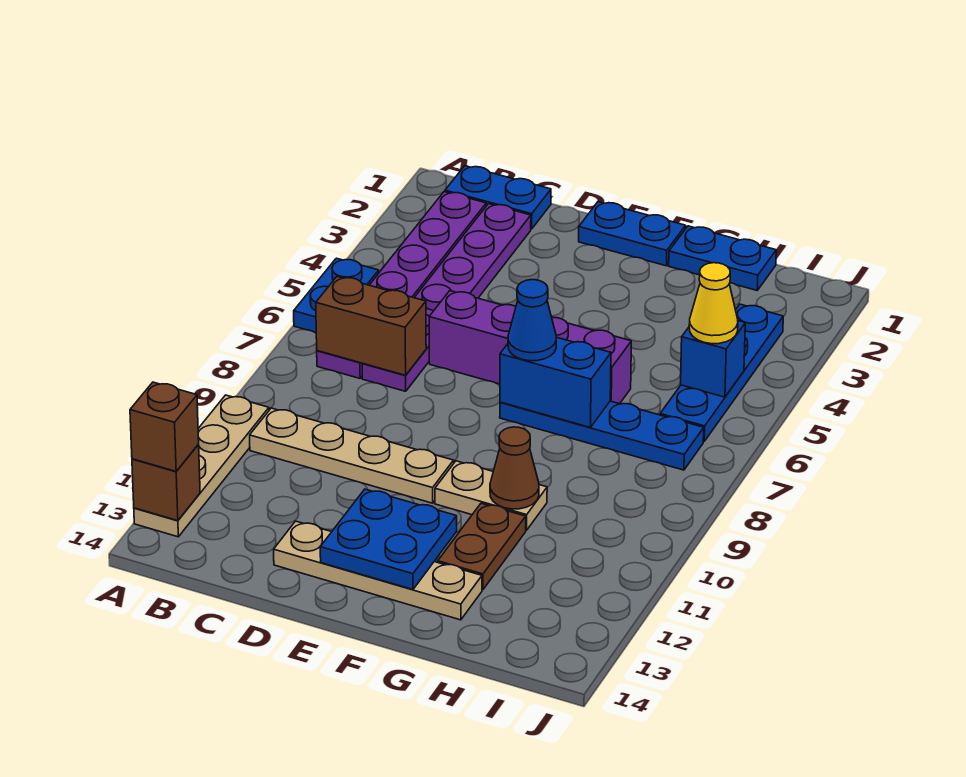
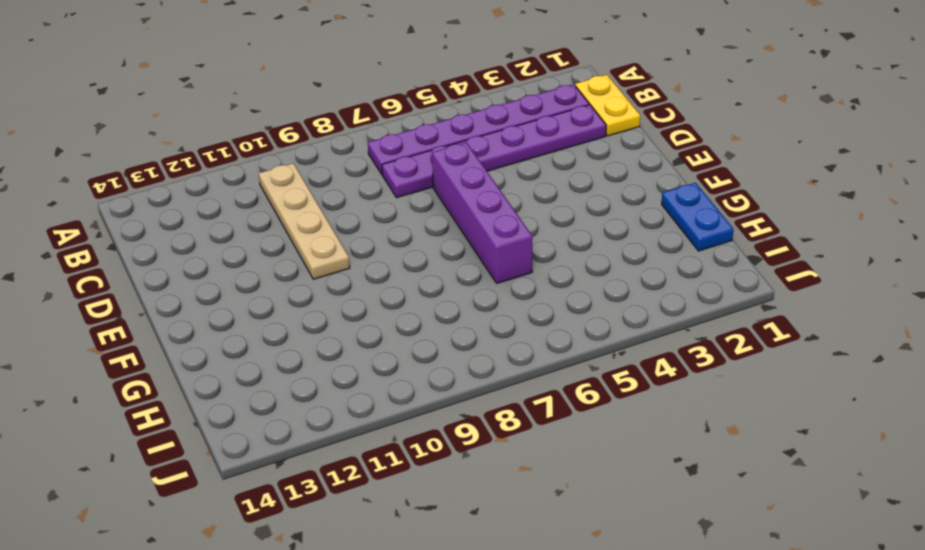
yellow 1x2 plate [575,75,640,136] -> blue 1x2 plate [445,166,551,229]
none -> blue 1x2 plate [294,258,379,332]
none -> tan 1x4 plate [134,395,269,537]
none -> tan 1x4 plate [274,521,482,620]

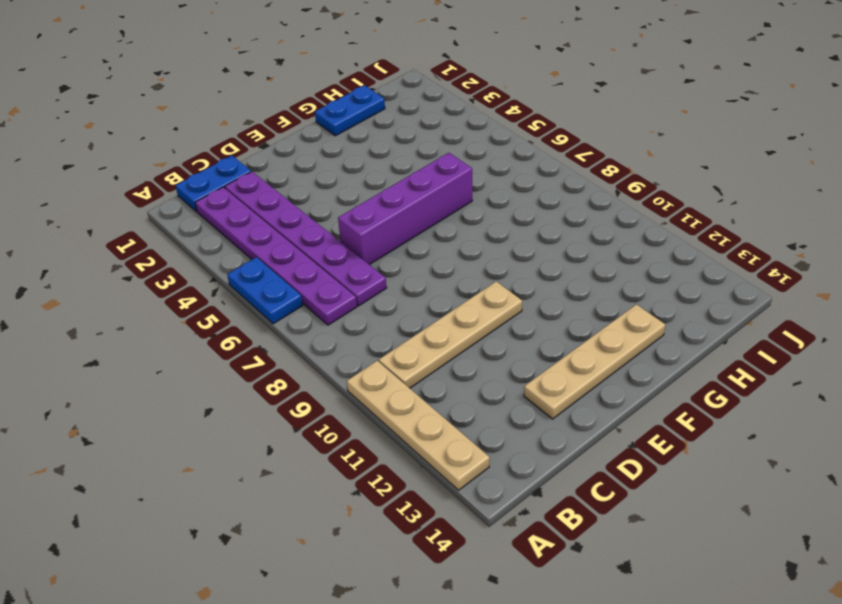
none -> blue 1x2 plate [579,202,686,266]
none -> blue 1x4 plate [500,401,704,470]
none -> tan 1x2 plate [435,461,547,530]

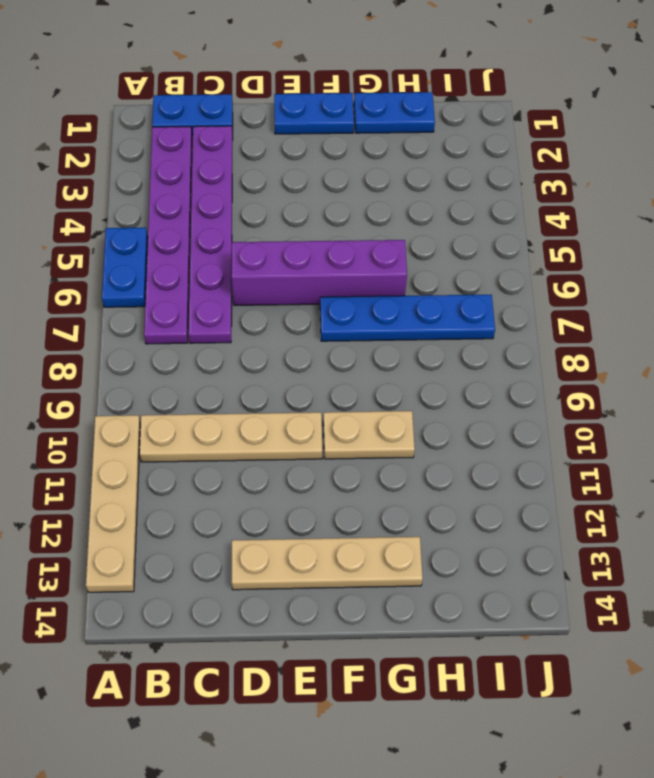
none -> brown 1x2 plate [438,503,526,590]
none -> blue 1x4 plate [660,304,783,441]
none -> brown 1x1 brick [132,445,200,521]

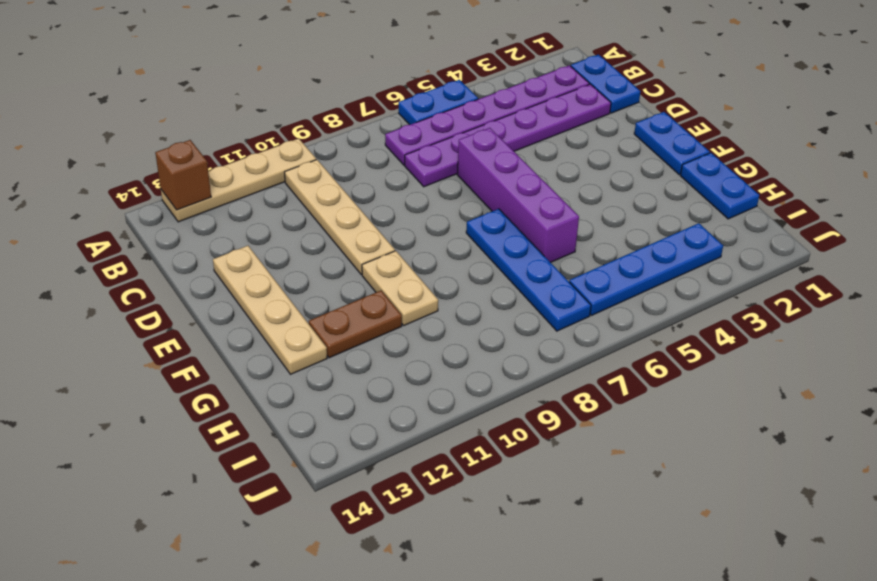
none -> brown 1x2 brick [316,277,426,375]
none -> blue 2x2 plate [320,489,457,589]
none -> blue 1x2 brick [500,337,611,428]

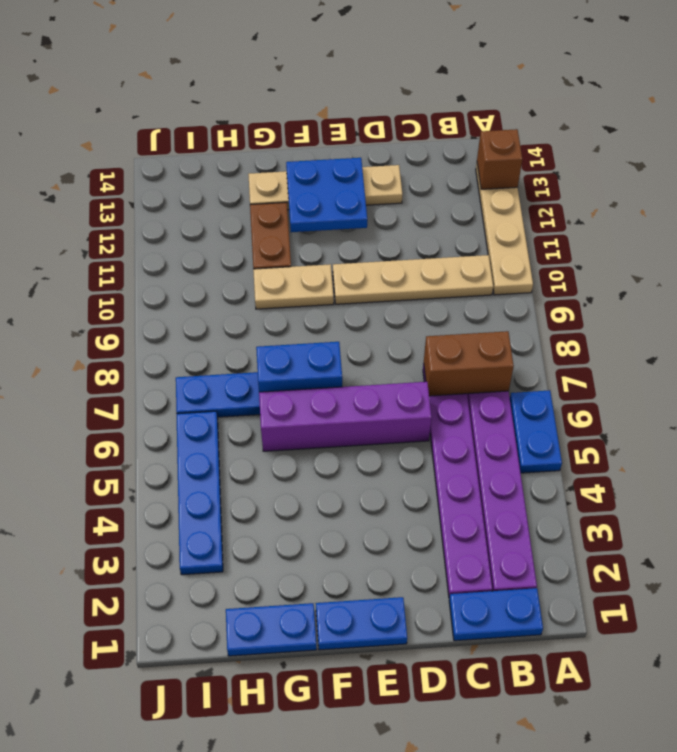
none -> brown 1x1 cone [490,427,539,509]
none -> blue 1x1 brick [681,321,745,397]
none -> brown 1x1 brick [130,382,199,471]

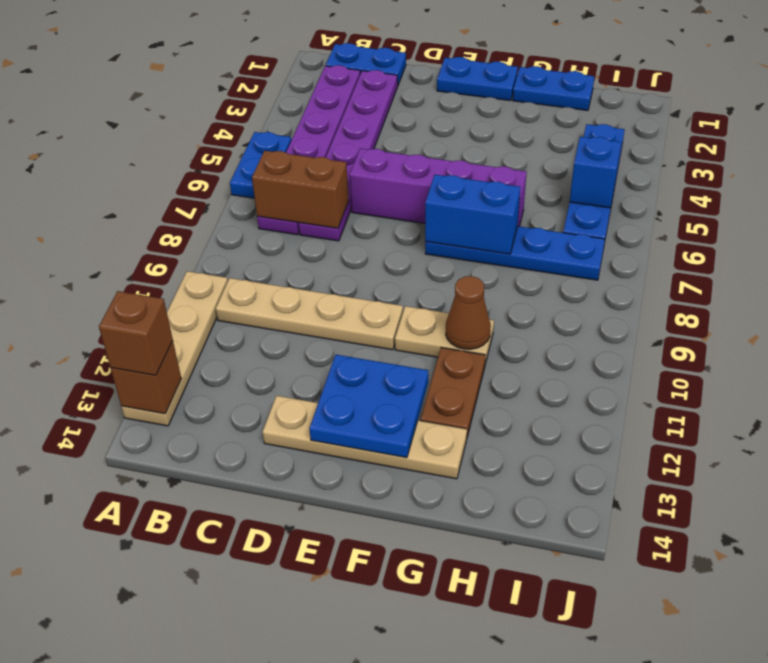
none -> blue 1x1 cone [508,280,556,361]
none -> yellow 1x1 cone [689,263,738,344]

